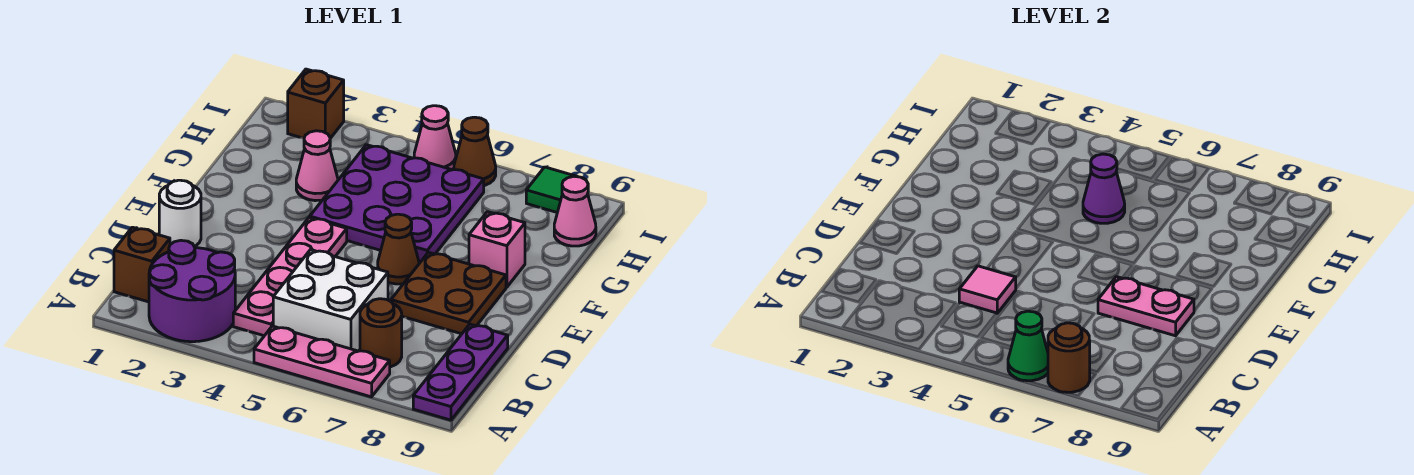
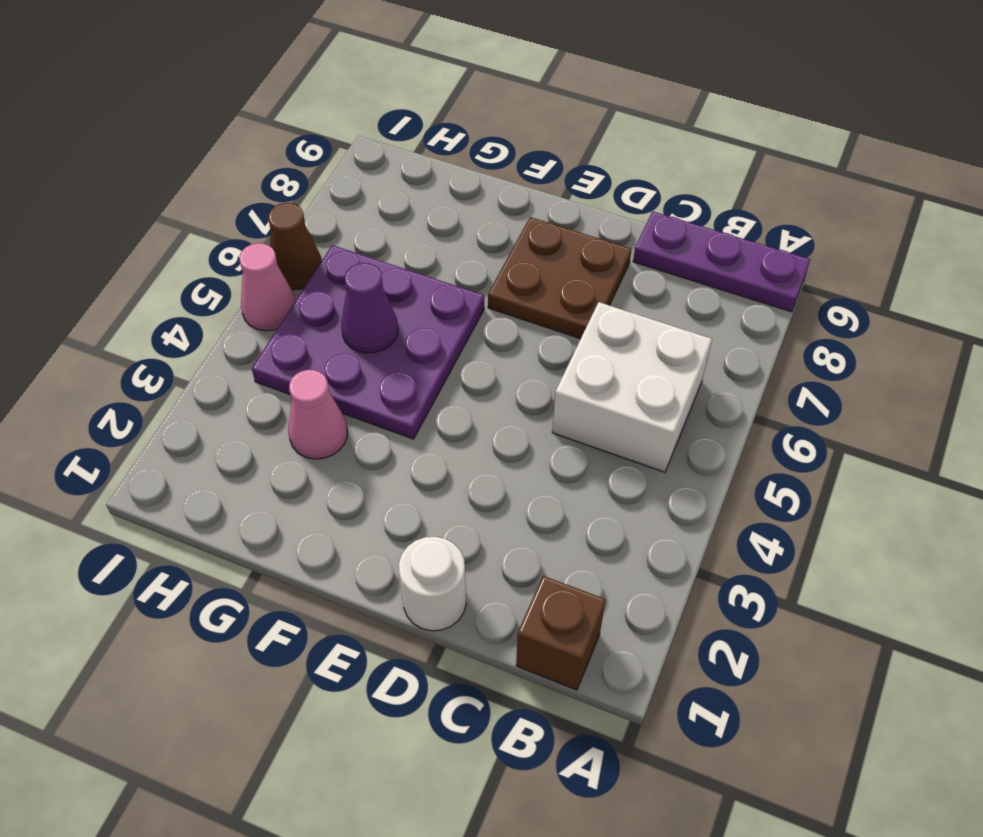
none -> purple 2x2 round brick [149,240,235,342]
none -> pink 1x3 plate [254,326,390,397]
none -> pink 1x4 plate [233,217,347,336]

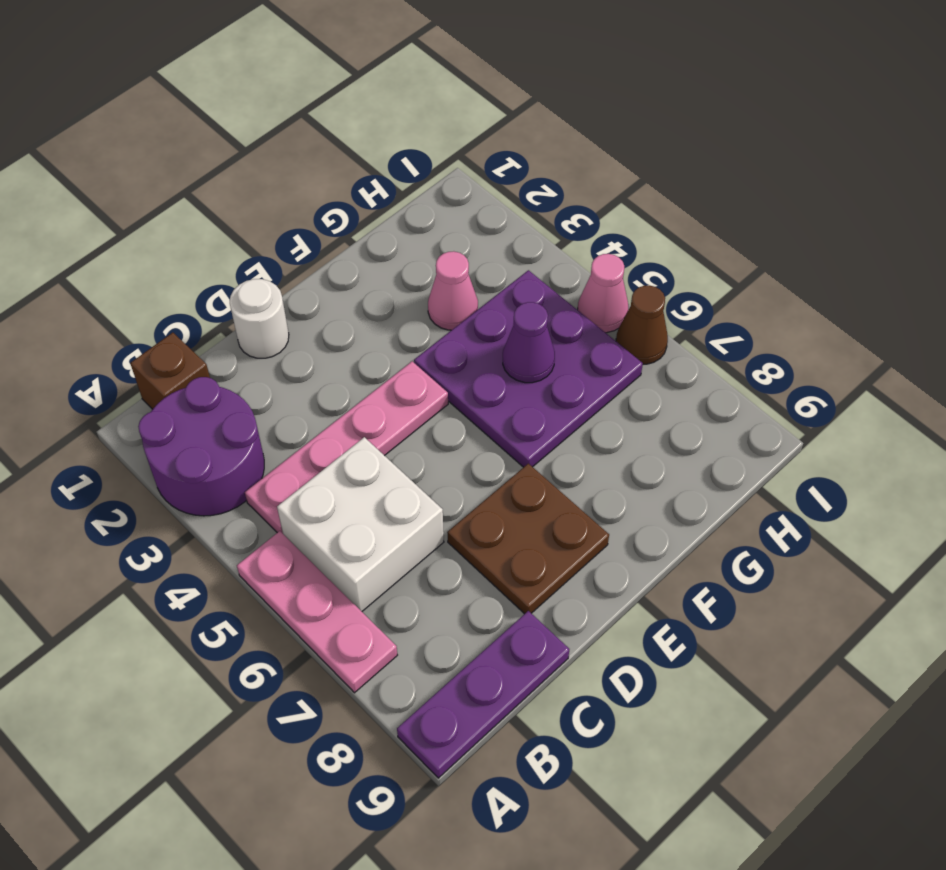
none -> brown 1x1 round brick [360,299,402,367]
none -> brown 1x1 cone [378,214,419,284]
none -> pink 1x1 brick [469,212,525,287]

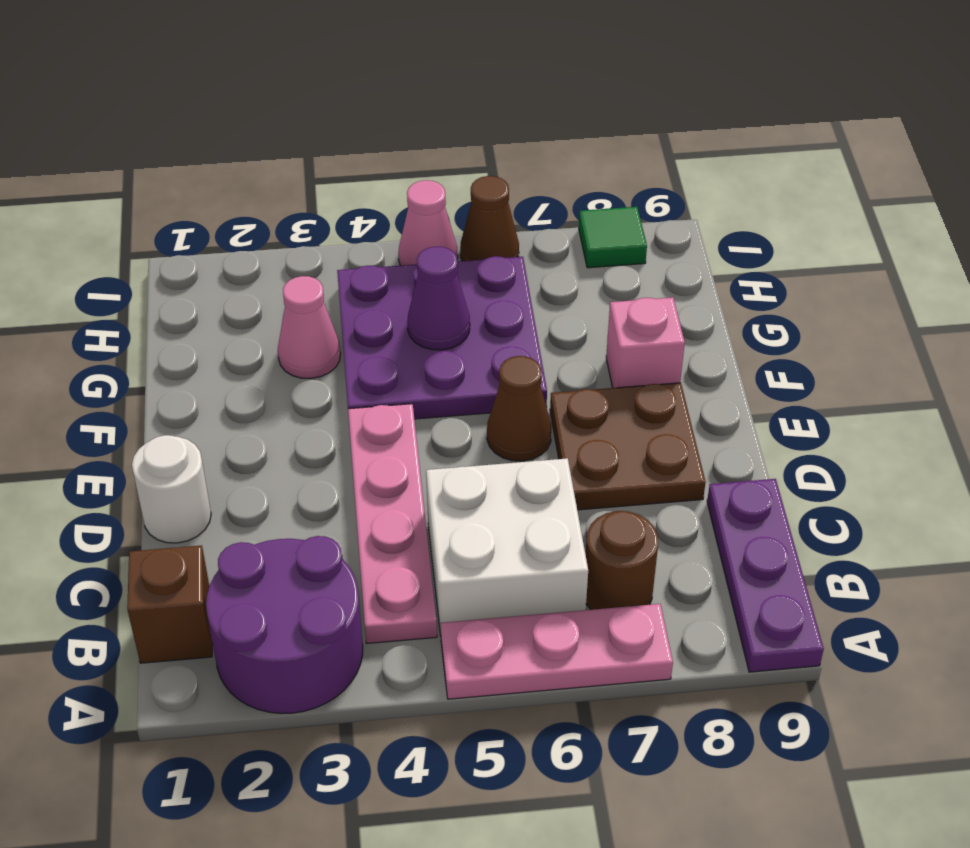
none -> pink 1x1 cone [554,176,596,246]
none -> brown 1x1 brick [288,69,344,138]
none -> green 1x1 cone [1008,311,1048,381]

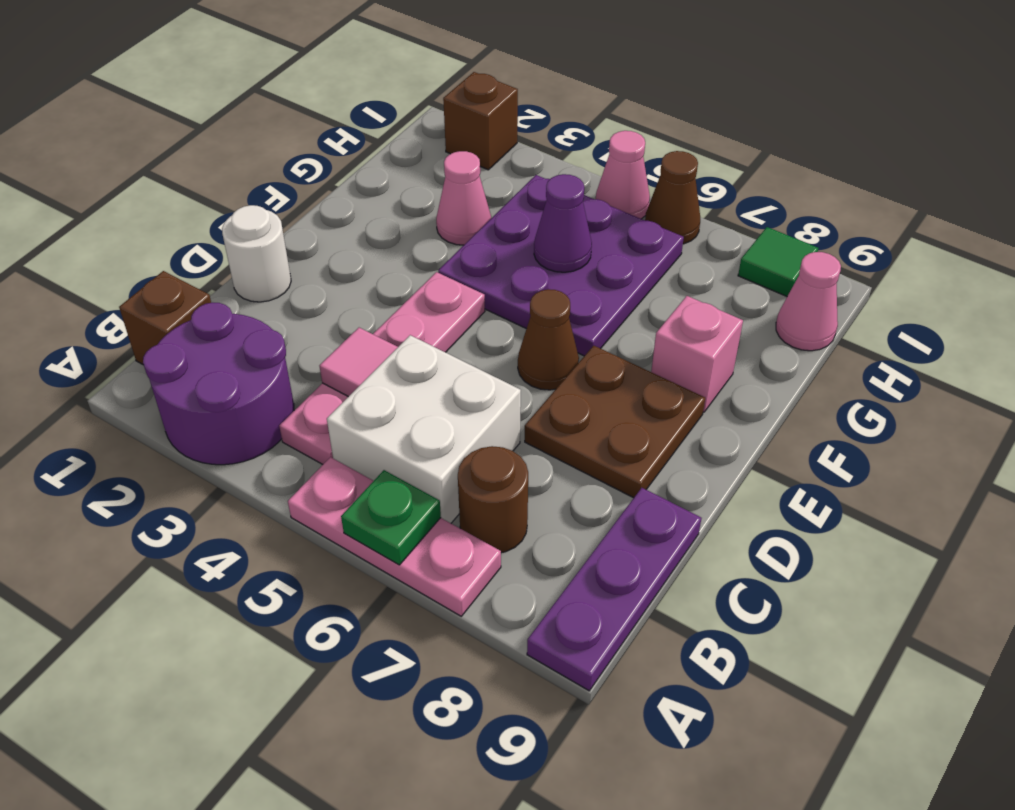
green 1x1 plate [341,470,441,565] -> green 1x1 cone [1008,311,1048,381]
none -> brown 1x1 round brick [1048,323,1090,392]
none -> pink 1x2 plate [1098,277,1194,336]

